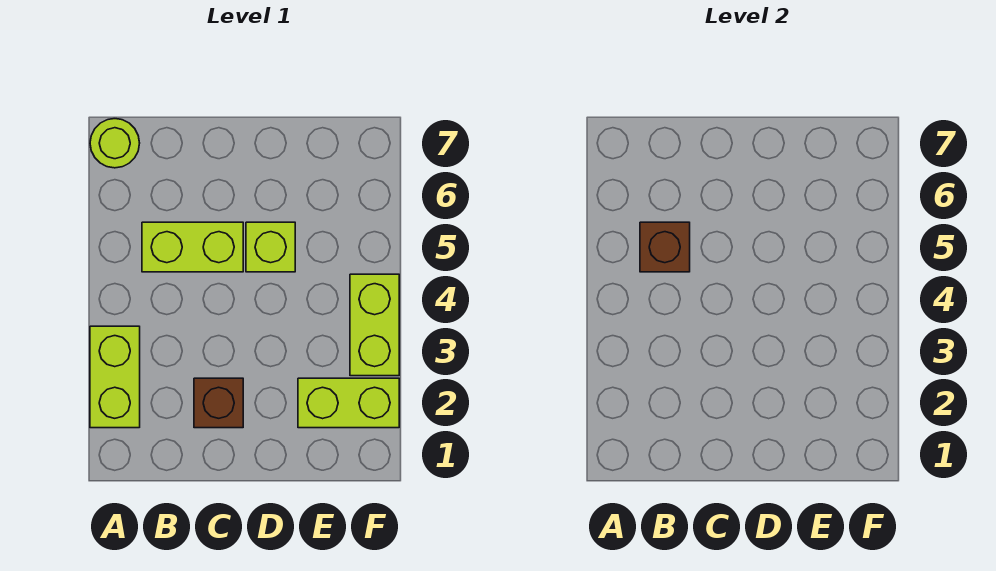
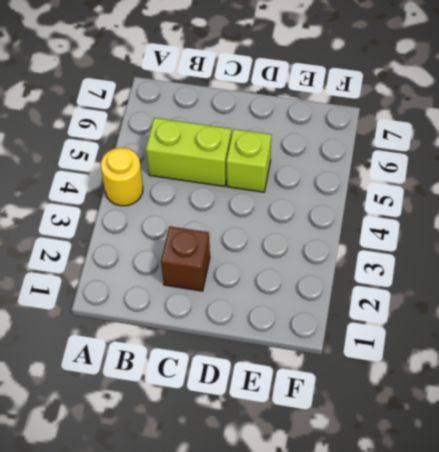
yellow 1x1 round brick [101,148,143,206] -> none
none -> lime 1x2 brick [90,326,140,428]
none -> lime 1x1 round brick [90,119,140,168]

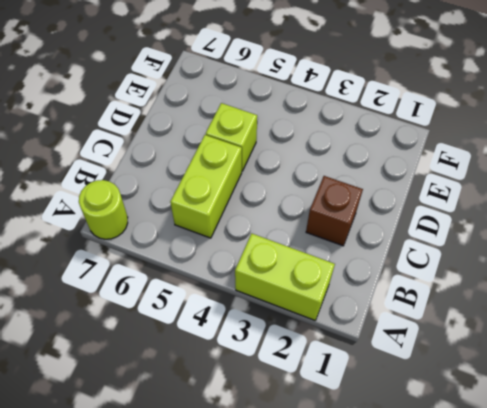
none -> lime 1x2 brick [298,378,399,428]
none -> lime 1x2 brick [350,274,399,376]

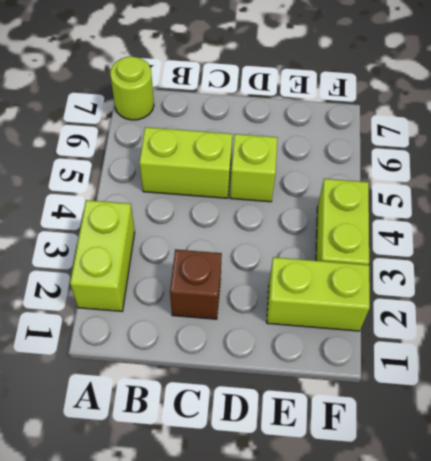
none -> brown 1x1 brick [640,222,690,272]

